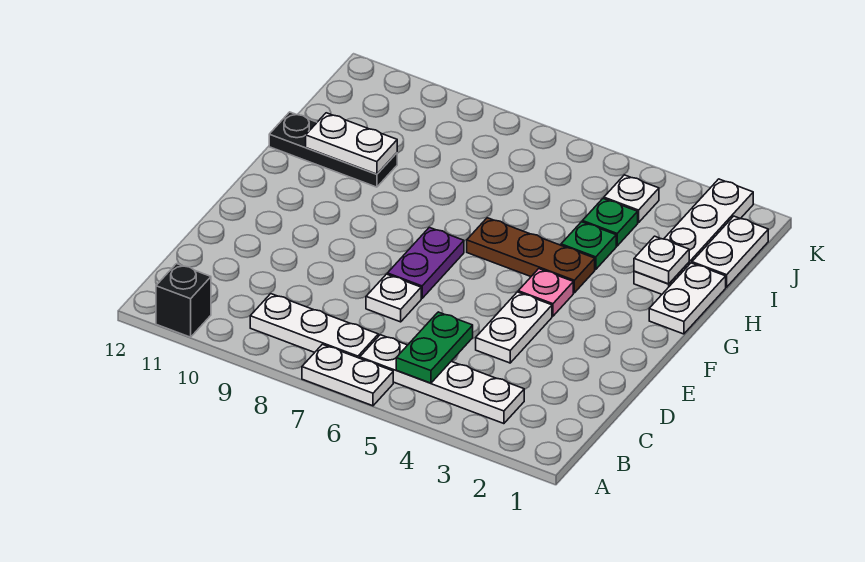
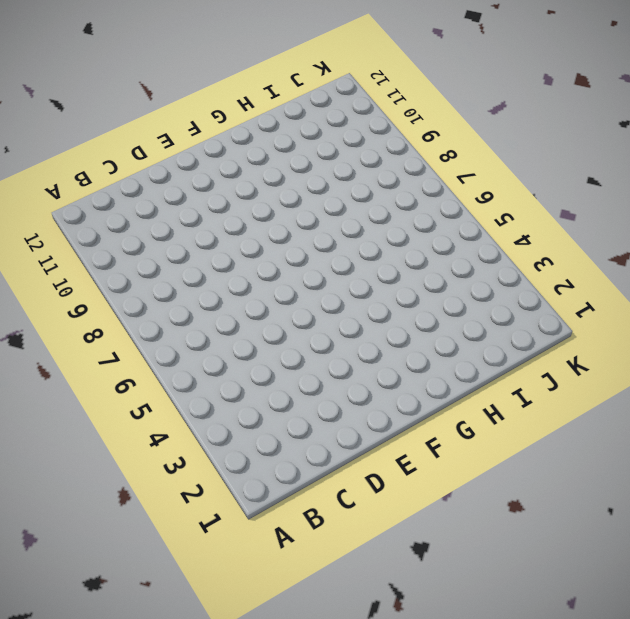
none -> white 1x2 plate [302,344,393,406]
none -> black 1x1 brick [156,264,211,337]
none -> white 1x4 plate [360,335,524,424]

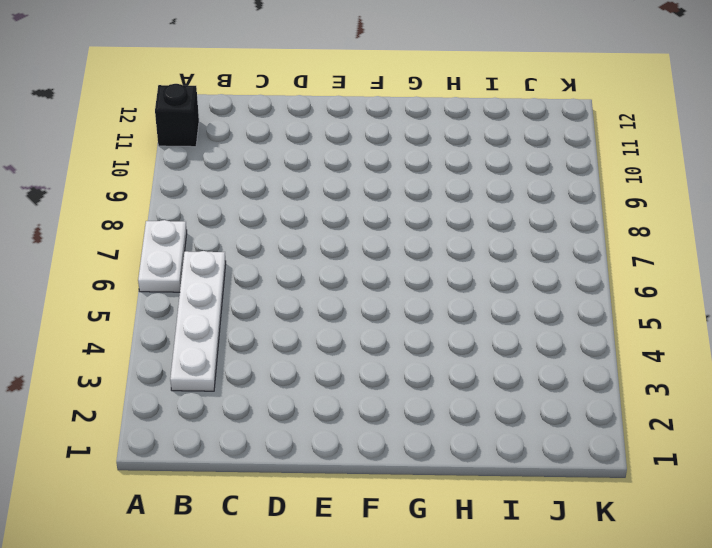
none -> white 1x3 plate [250,294,378,358]
none -> white 1x2 plate [476,292,552,363]
none -> white 1x1 plate [366,274,421,322]

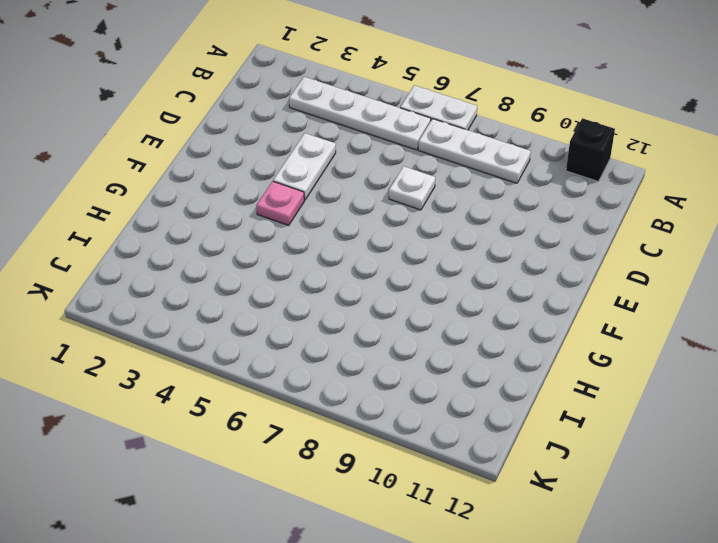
none -> purple 1x2 plate [387,227,464,298]
none -> white 1x2 plate [649,263,726,334]
none -> brown 1x3 plate [467,218,595,293]

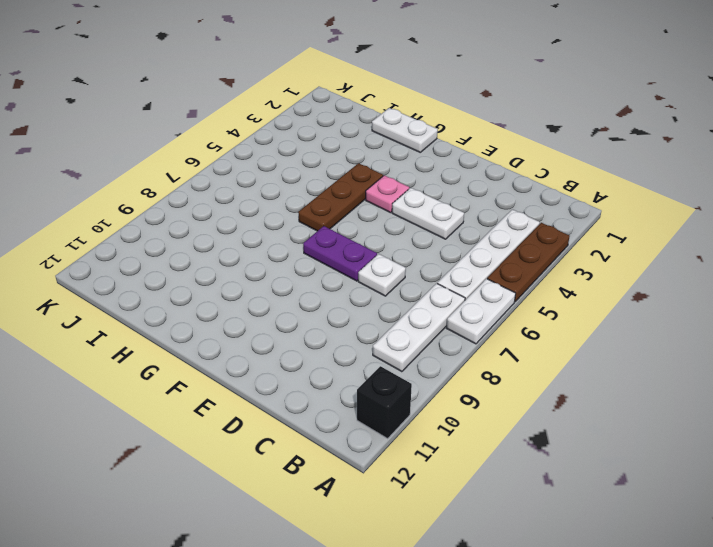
brown 1x3 plate [487,223,570,302] -> none
none -> white 1x4 plate [634,179,753,294]
none -> green 1x1 plate [561,222,616,269]
none -> black 1x3 plate [269,112,397,187]

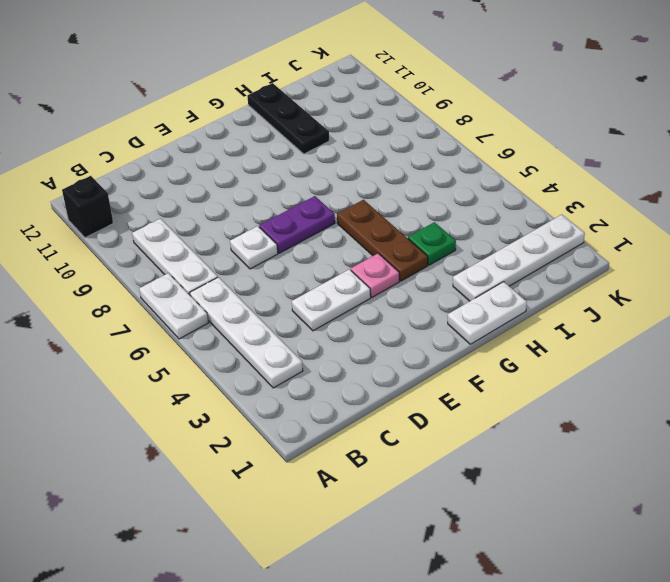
none -> white 1x2 plate [692,216,768,287]
none -> green 1x1 plate [582,199,638,246]
none -> white 1x1 plate [604,175,659,223]

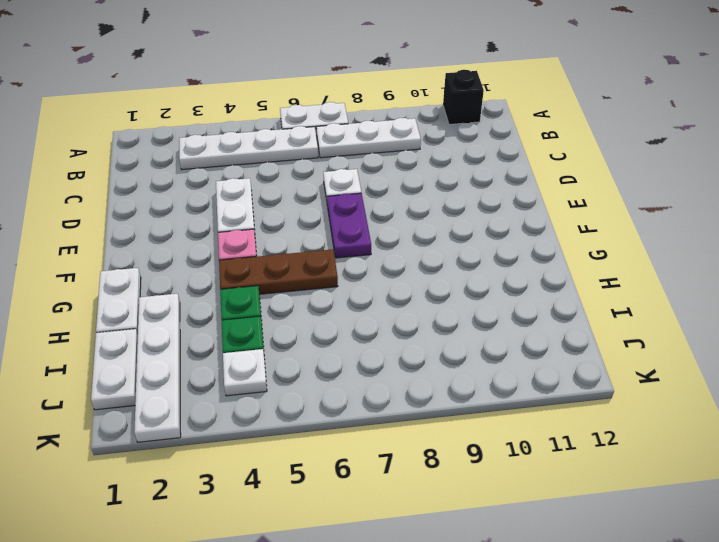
none -> black 1x3 plate [269,112,397,187]
none -> green 1x2 plate [396,312,473,383]
none -> white 1x1 plate [634,236,689,284]

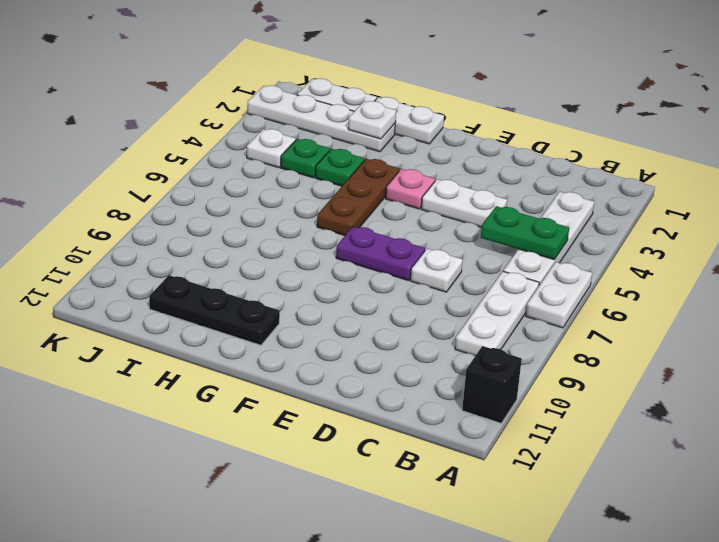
black 1x3 plate [149,275,280,345] -> black 1x3 plate turned to [269,112,397,187]
none -> white 1x2 plate [306,113,397,174]

